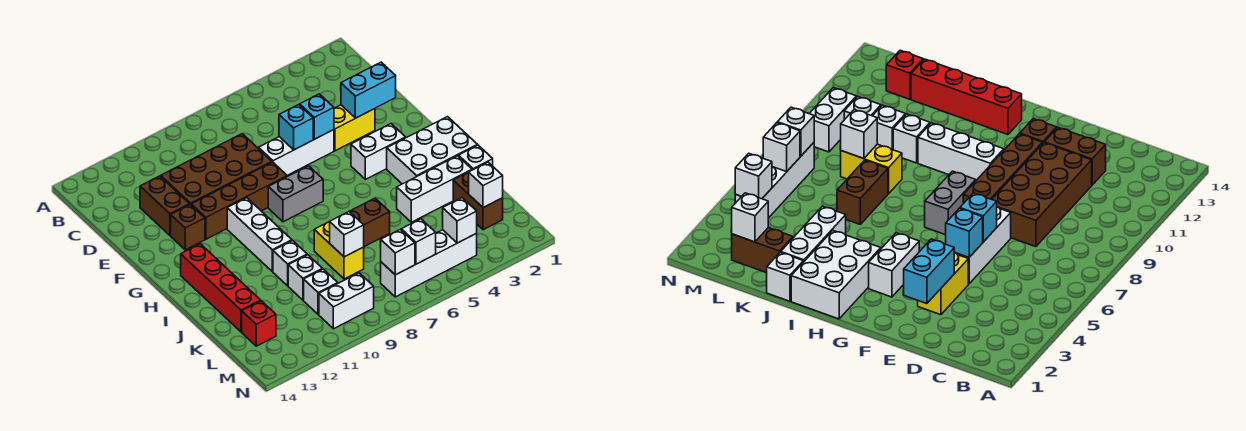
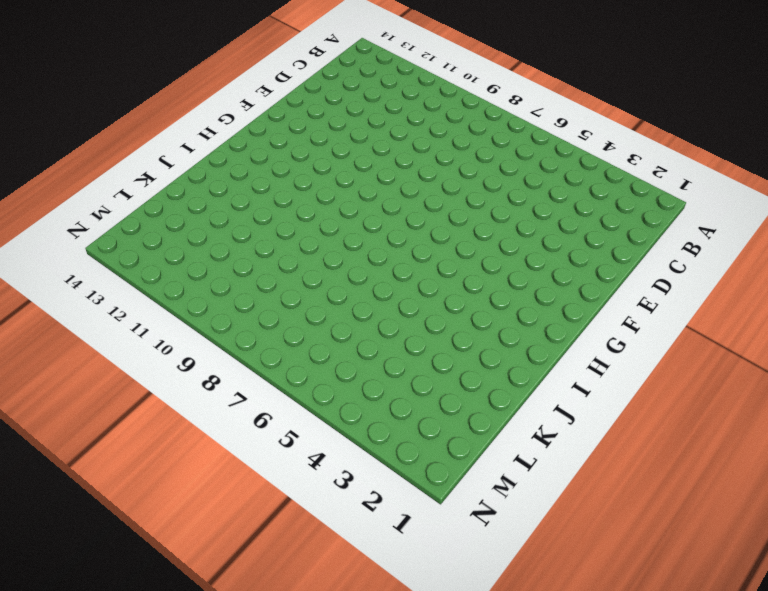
none -> brown 2x4 brick [160,134,272,205]
none -> brown 1x2 brick [140,176,190,236]
none -> yellow 1x2 brick [334,105,375,151]
none -> white 1x3 brick [258,130,334,175]

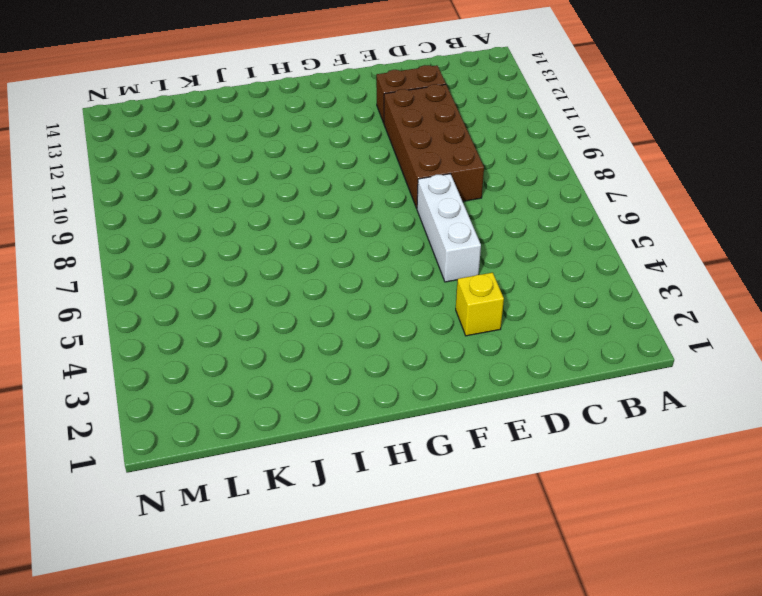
yellow 1x1 brick [456,273,504,336] -> yellow 1x2 brick [334,105,375,151]
none -> brown 1x4 brick [191,162,287,239]
none -> brown 1x1 brick [171,205,205,250]
none -> white 1x2 brick [351,124,406,179]
none -> grey 1x2 brick [268,166,323,222]

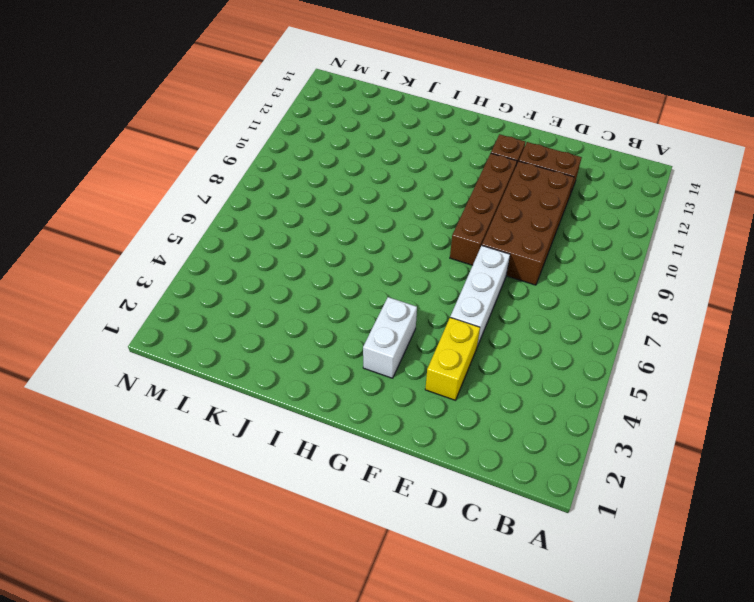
none -> grey 1x2 brick [268,166,323,222]
none -> white 1x3 brick [227,198,292,272]
none -> white 2x3 brick [387,117,477,184]
none -> red 1x4 brick [181,244,261,332]

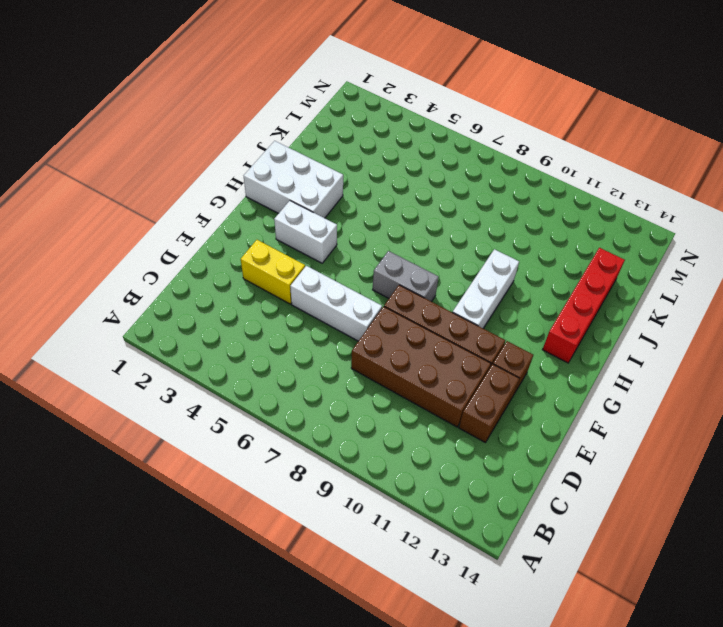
none -> white 1x1 brick [459,145,493,170]
none -> white 1x3 brick [397,156,472,222]
none -> brown 1x2 brick [349,198,390,247]
none -> yellow 1x2 brick [314,222,364,279]

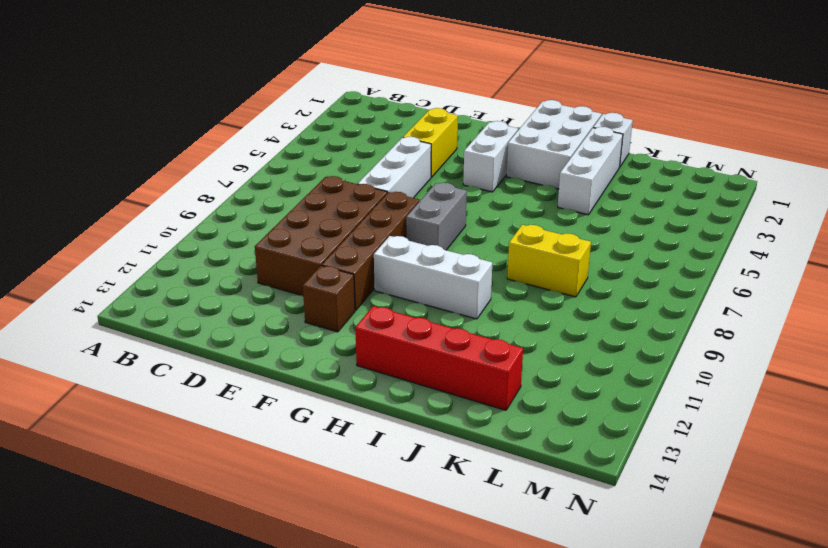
none -> brown 1x2 brick [140,176,190,236]
none -> brown 1x2 brick [349,198,390,247]
none -> white 1x1 brick [273,241,307,286]
none -> brown 1x2 brick [453,172,503,230]

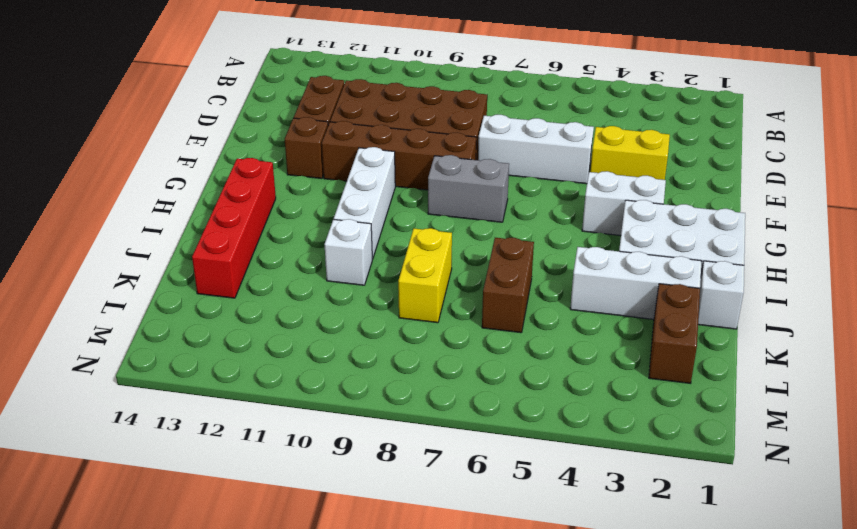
brown 1x2 brick [482,238,534,333] -> brown 1x2 brick turned to [349,198,390,247]
none -> white 1x1 brick [288,255,323,300]
none -> white 1x1 brick [304,269,338,314]
none -> red 1x1 brick [242,301,276,346]
none -> white 1x4 brick [381,230,477,297]

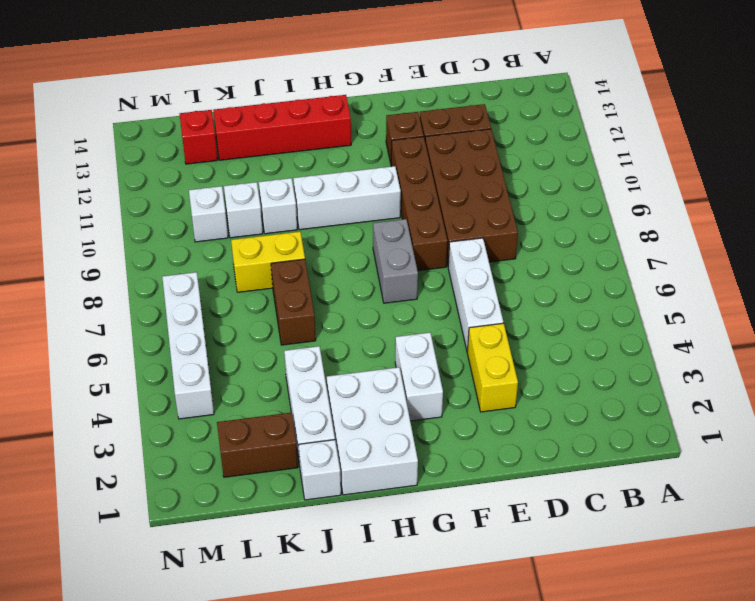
none -> white 1x2 brick [319,273,374,329]
none -> cyan 1x2 brick [341,62,396,118]
none -> cyan 1x1 brick [300,94,334,139]
none -> cyan 1x1 brick [279,105,313,150]

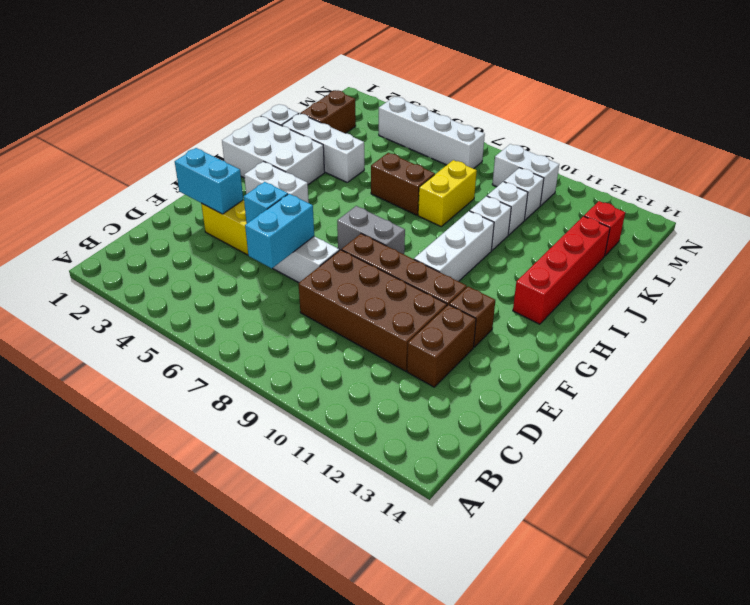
cyan 1x2 brick [245,194,314,268] -> cyan 1x1 brick [279,105,313,150]
none -> white 1x1 brick [330,212,364,257]
none -> white 1x1 brick [469,162,503,208]
none -> white 1x1 brick [443,198,477,243]
none -> white 1x1 brick [401,219,436,264]

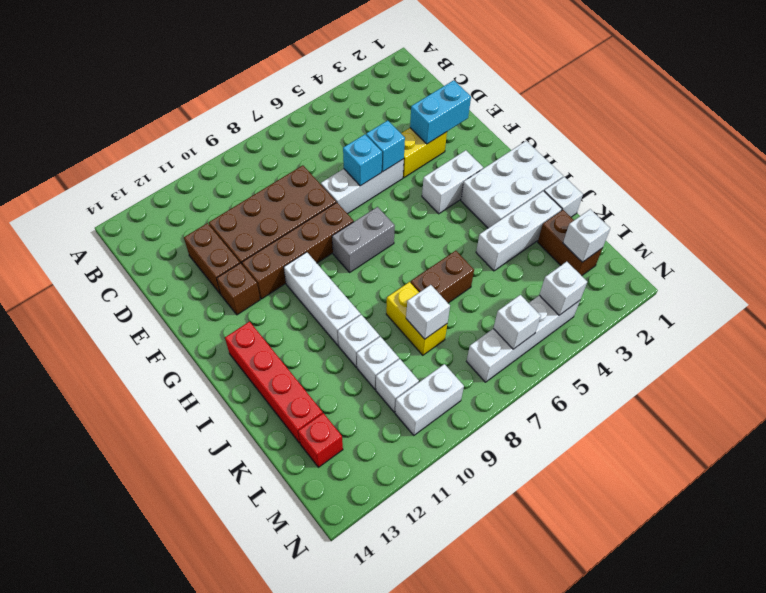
none -> white 1x1 brick [380,229,415,275]

